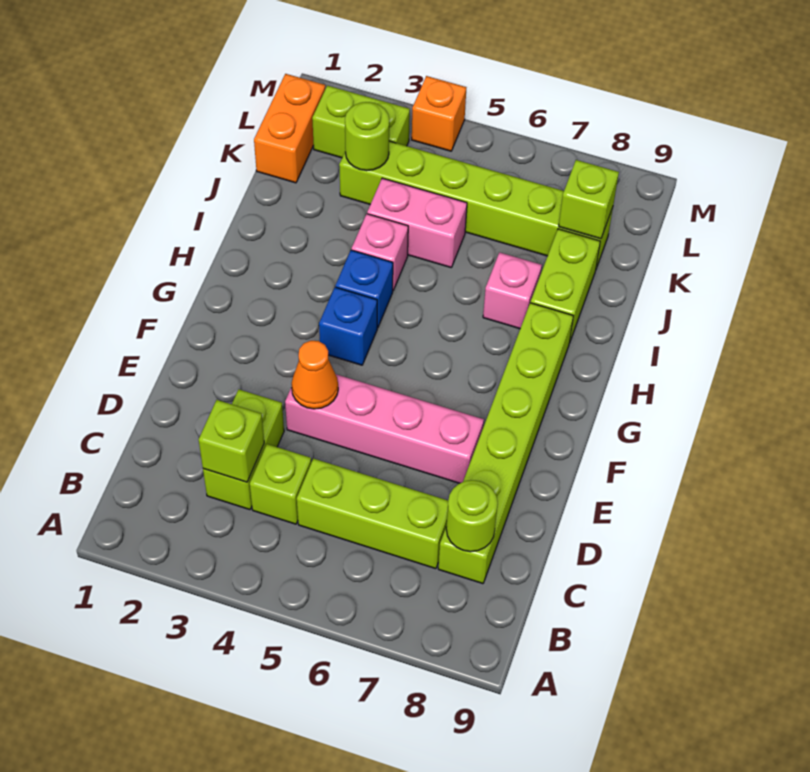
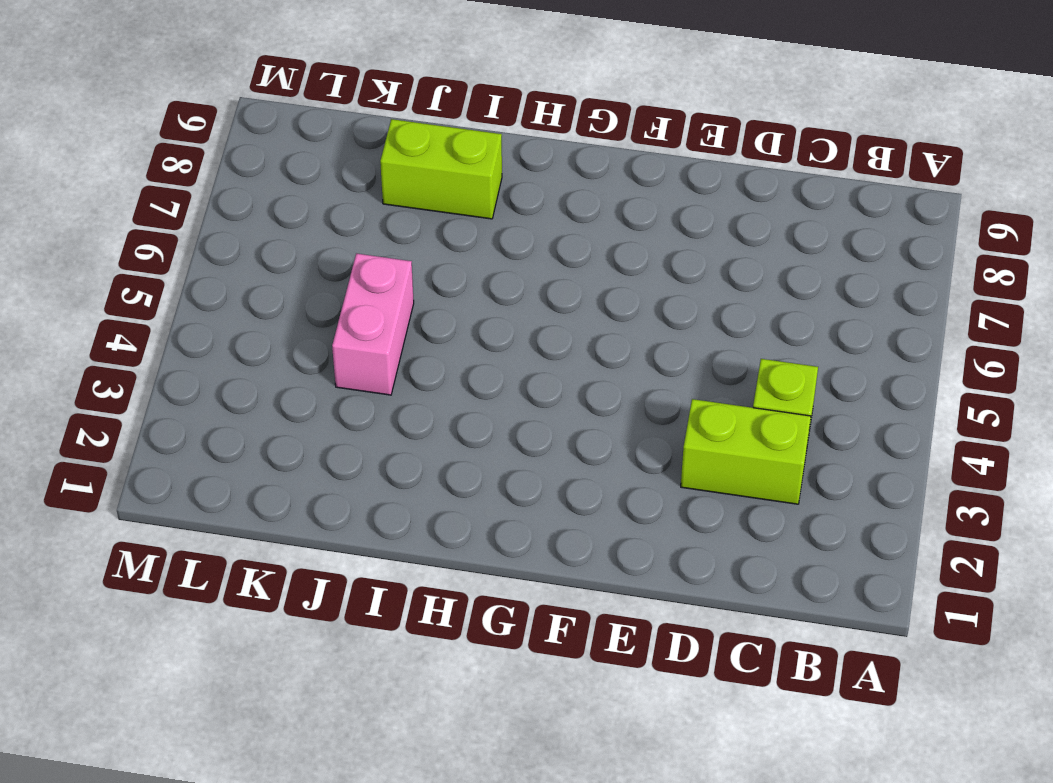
none -> lime 1x3 brick [297,458,448,569]
none -> lime 1x6 brick [438,303,573,584]
none -> pink 1x4 brick [285,374,484,483]

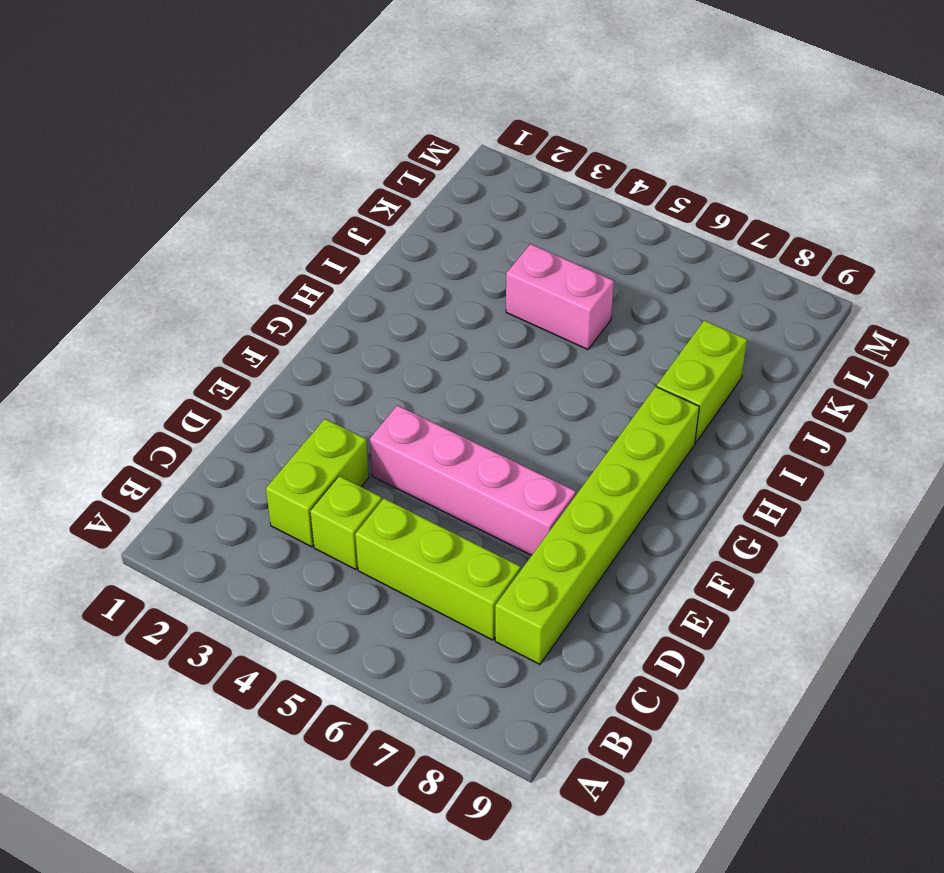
none -> blue 1x1 brick [319,287,377,365]
none -> blue 1x1 brick [335,250,393,328]
none -> pink 1x1 brick [352,214,408,290]

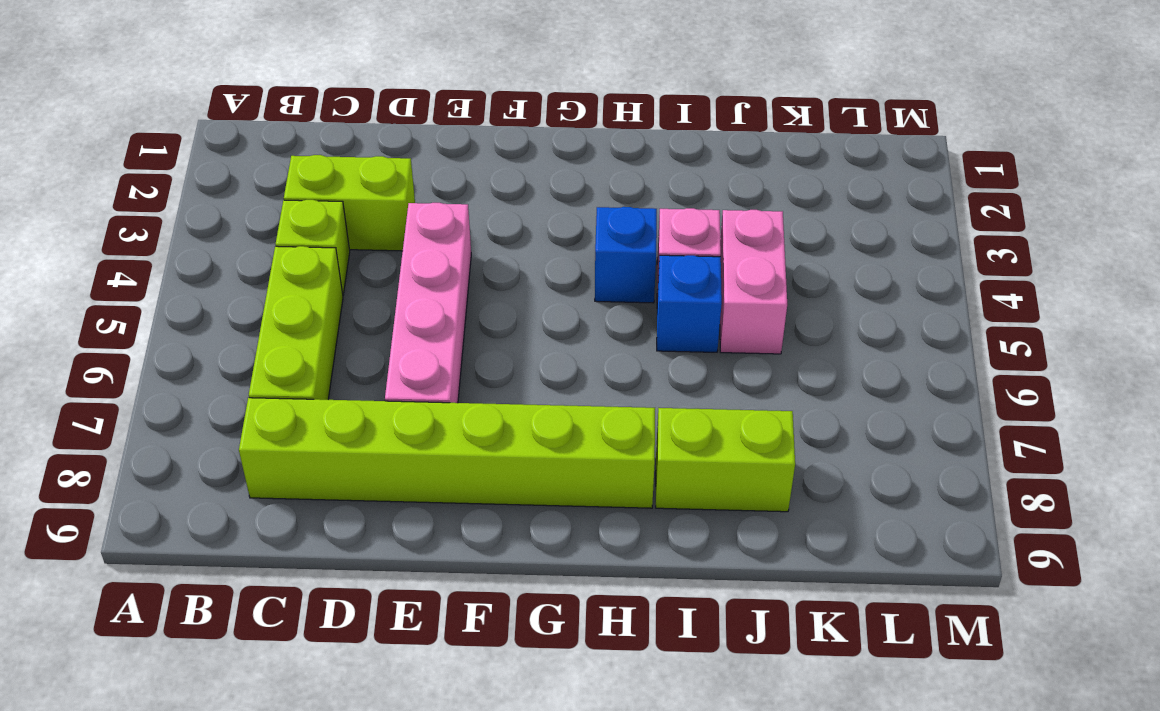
blue 1x1 brick [657,255,722,352] -> blue 1x1 brick moved to [319,287,377,365]
none -> pink 1x1 brick [483,252,542,329]
none -> orange 1x2 brick [254,74,325,183]
none -> lime 1x6 brick [339,141,613,268]

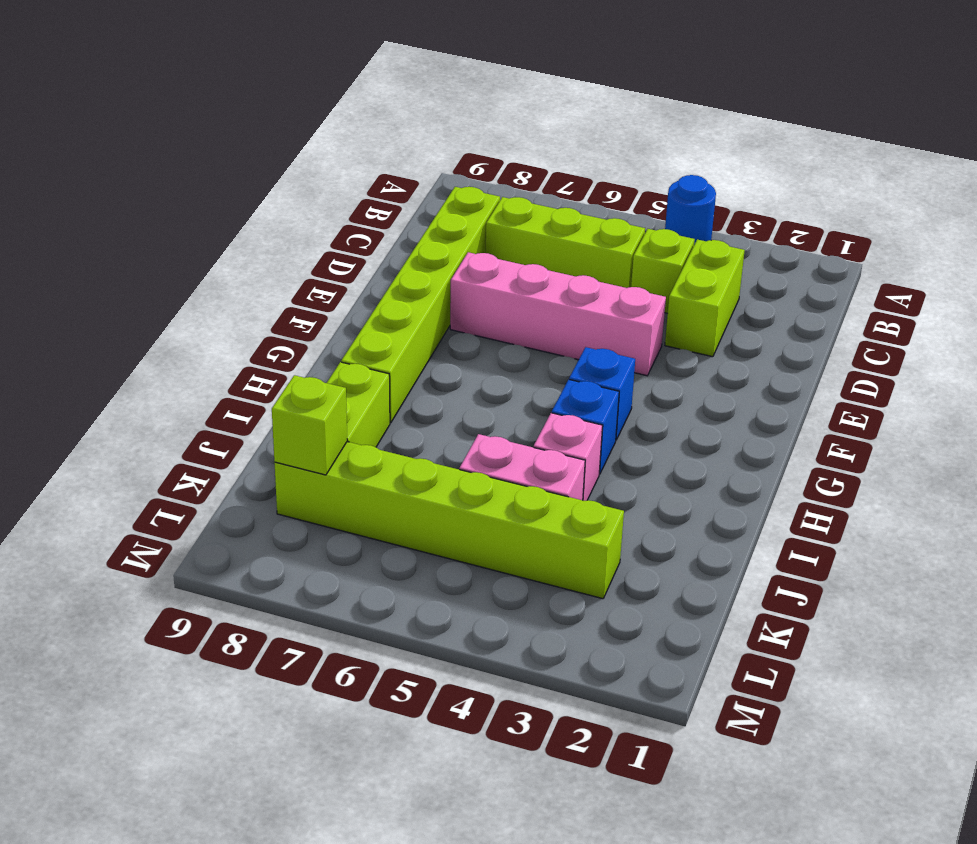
blue 1x1 round brick [665,175,716,245] -> none
none -> pink 1x1 brick [483,252,542,329]
none -> orange 1x2 brick [254,74,325,183]
none -> lime 1x2 brick [312,85,410,158]

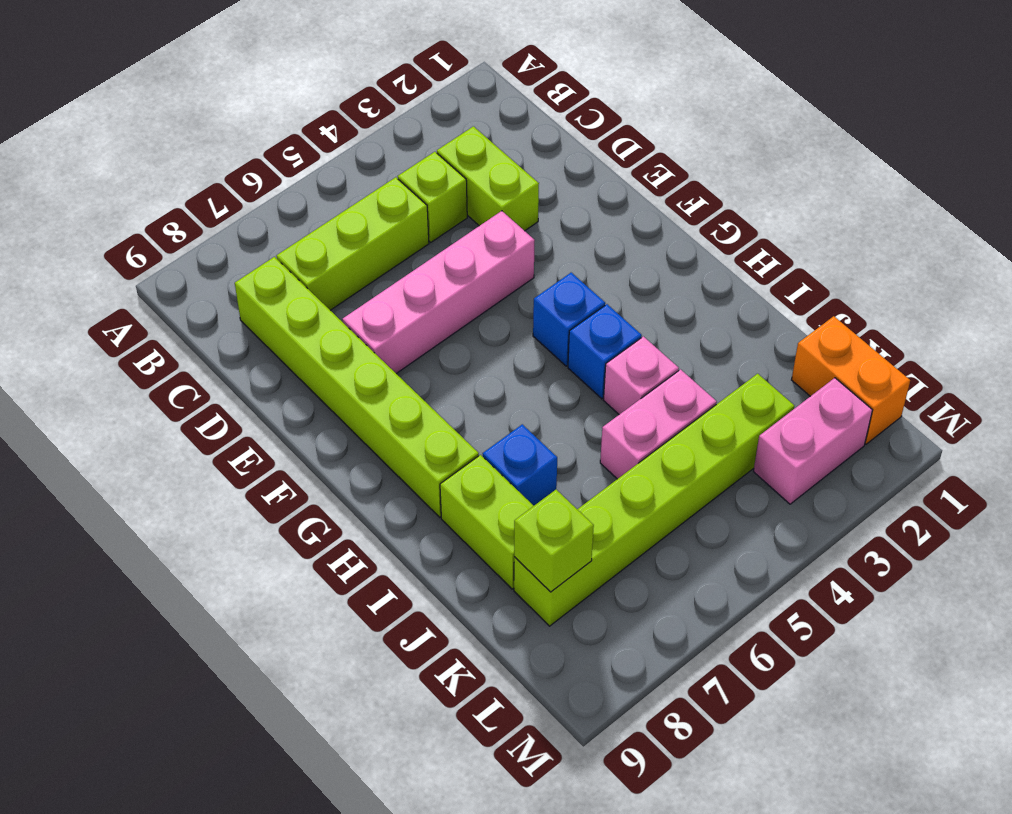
blue 1x1 brick [483,424,557,506] -> pink 1x1 brick [483,252,542,329]
pink 1x2 brick [753,378,872,504] -> lime 1x2 brick [312,85,410,158]
none -> orange 1x1 brick [412,76,466,151]
none -> lime 1x1 brick [199,400,264,482]
none -> lime 1x1 round brick [446,480,498,552]

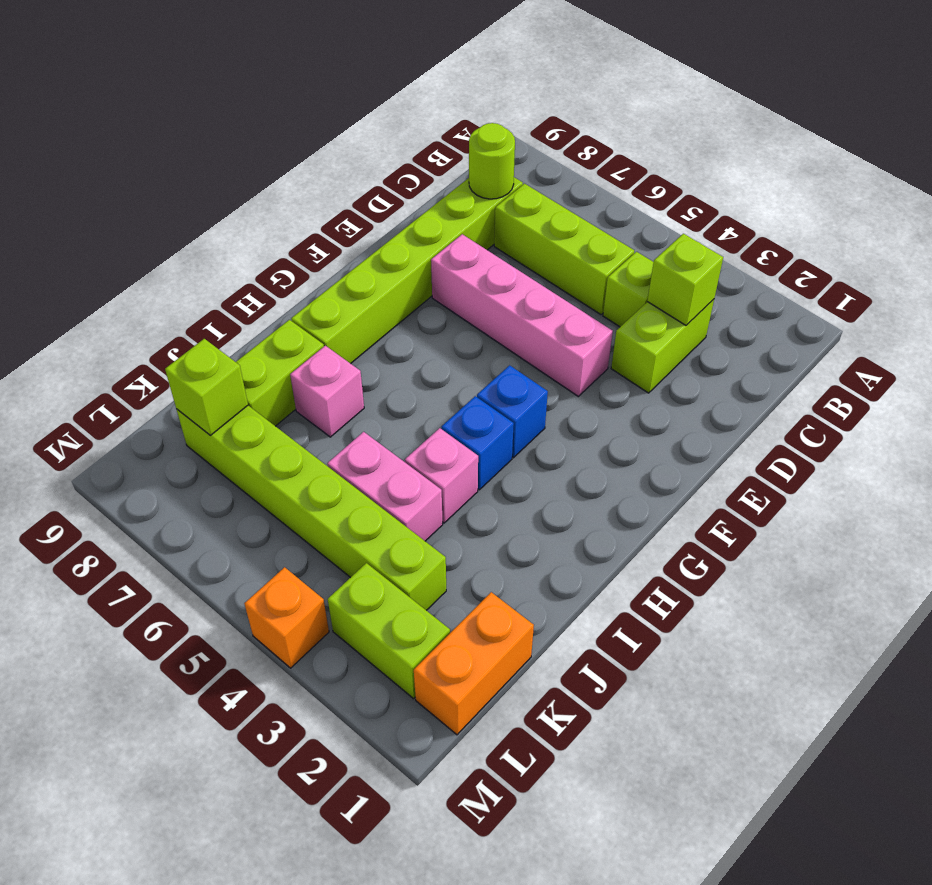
none -> orange 1x1 cone [292,341,338,409]
none -> lime 1x1 round brick [345,102,389,171]

